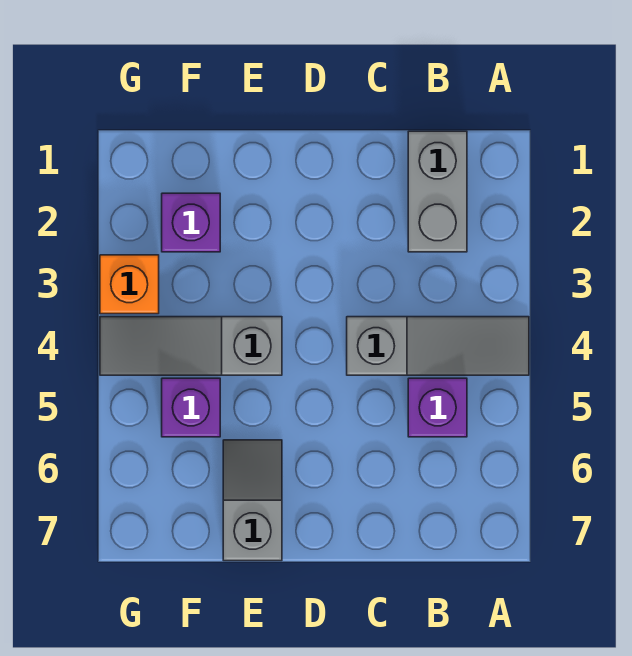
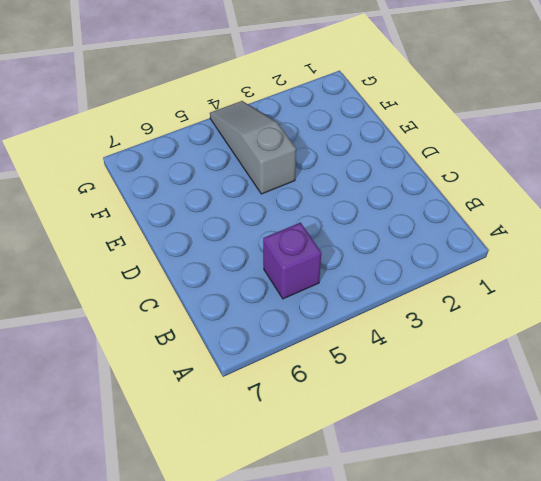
none -> grey 1x3 slope [347,317,529,375]
none -> grey 1x2 brick [408,131,467,252]

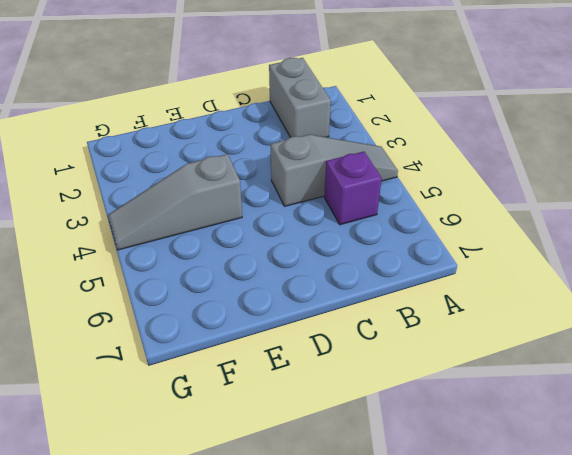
none -> grey 1x2 slope [223,440,282,561]
none -> purple 1x1 brick [162,193,220,252]

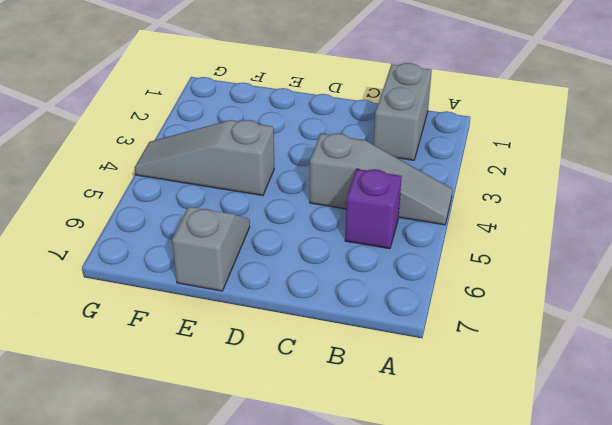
none -> purple 1x1 brick [162,193,220,252]
none -> purple 1x1 brick [162,378,220,437]

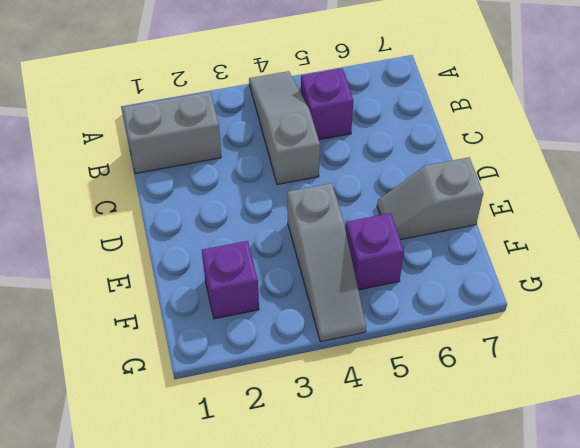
none -> orange 1x1 brick [100,255,159,314]

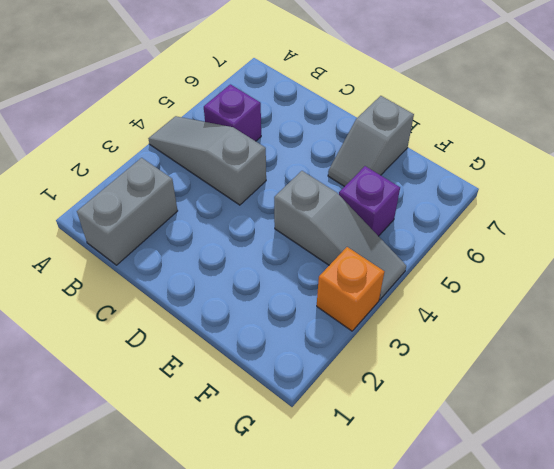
none -> purple 1x1 brick [162,193,220,252]

